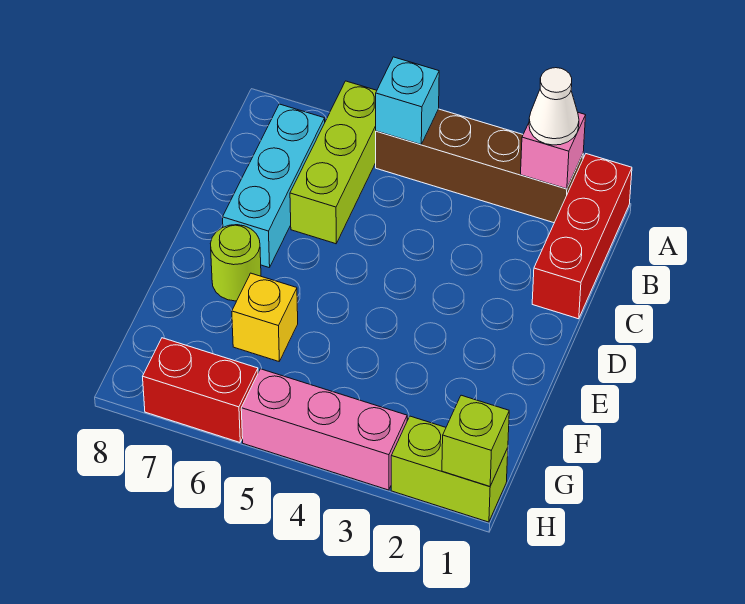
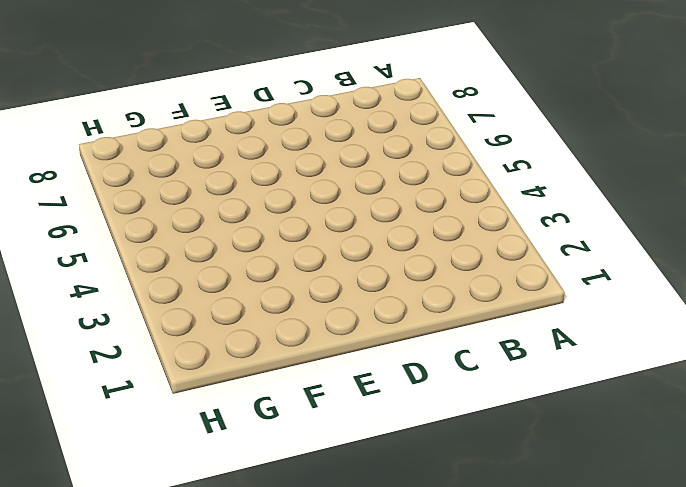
none -> red 1x3 brick [532,154,632,319]
none -> brown 1x4 brick [376,109,583,223]
none -> lime 1x3 brick [290,81,377,244]

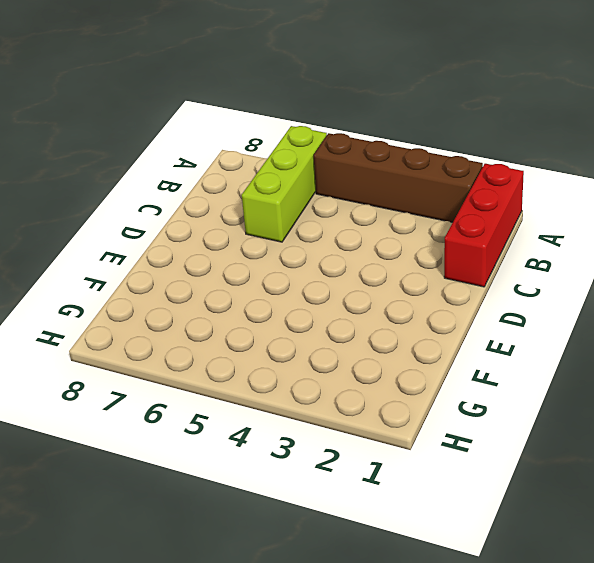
none -> cyan 1x3 brick [223,104,325,268]
none -> lime 1x1 round brick [210,225,261,301]
none -> yellow 1x1 brick [232,273,298,361]

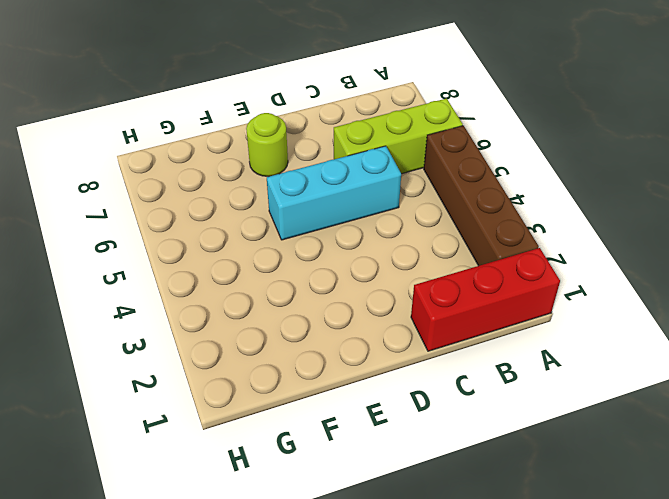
cyan 1x3 brick [267,146,401,240] -> cyan 1x3 brick moved to [223,104,325,268]
none -> yellow 1x1 brick [232,273,298,361]
none -> lime 1x2 brick [391,416,508,522]
none -> pink 1x3 brick [241,369,407,490]

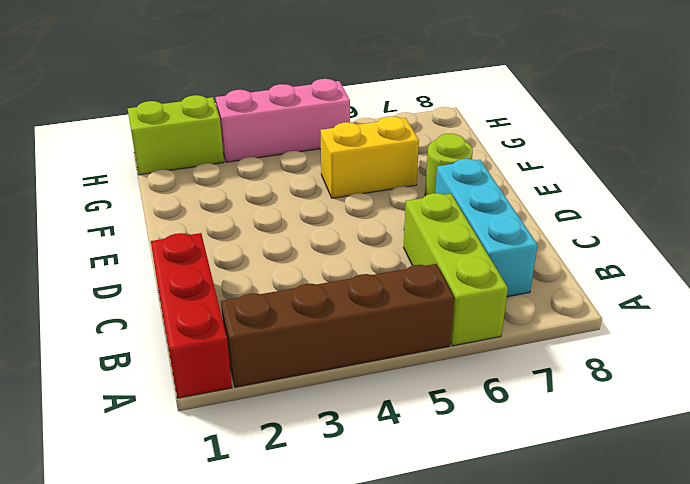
yellow 1x2 brick [320,116,419,198] -> yellow 1x1 brick [232,273,298,361]
none -> red 1x2 brick [143,338,258,442]
none -> pink 1x1 brick [521,113,586,189]
none -> cyan 1x1 brick [376,57,439,144]

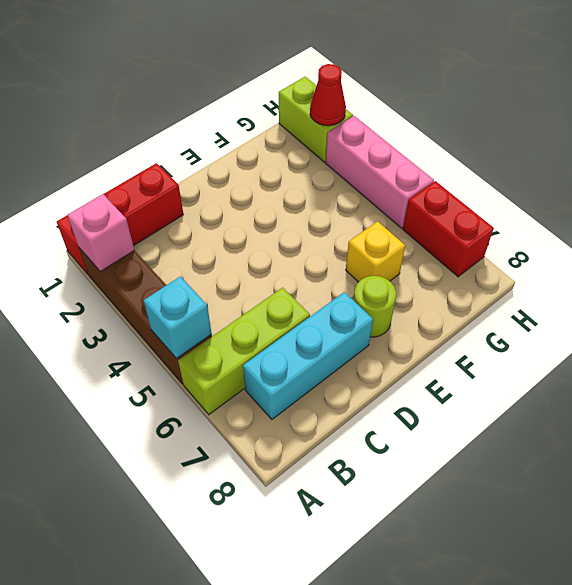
red 1x1 cone [310,64,346,126] -> none
none -> lime 1x1 brick [442,395,509,486]
none -> white 1x1 cone [529,68,579,145]

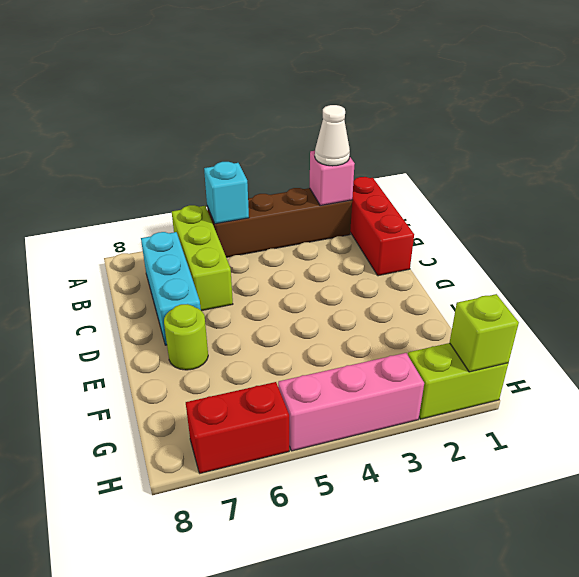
none -> yellow 1x1 brick [232,273,298,361]

